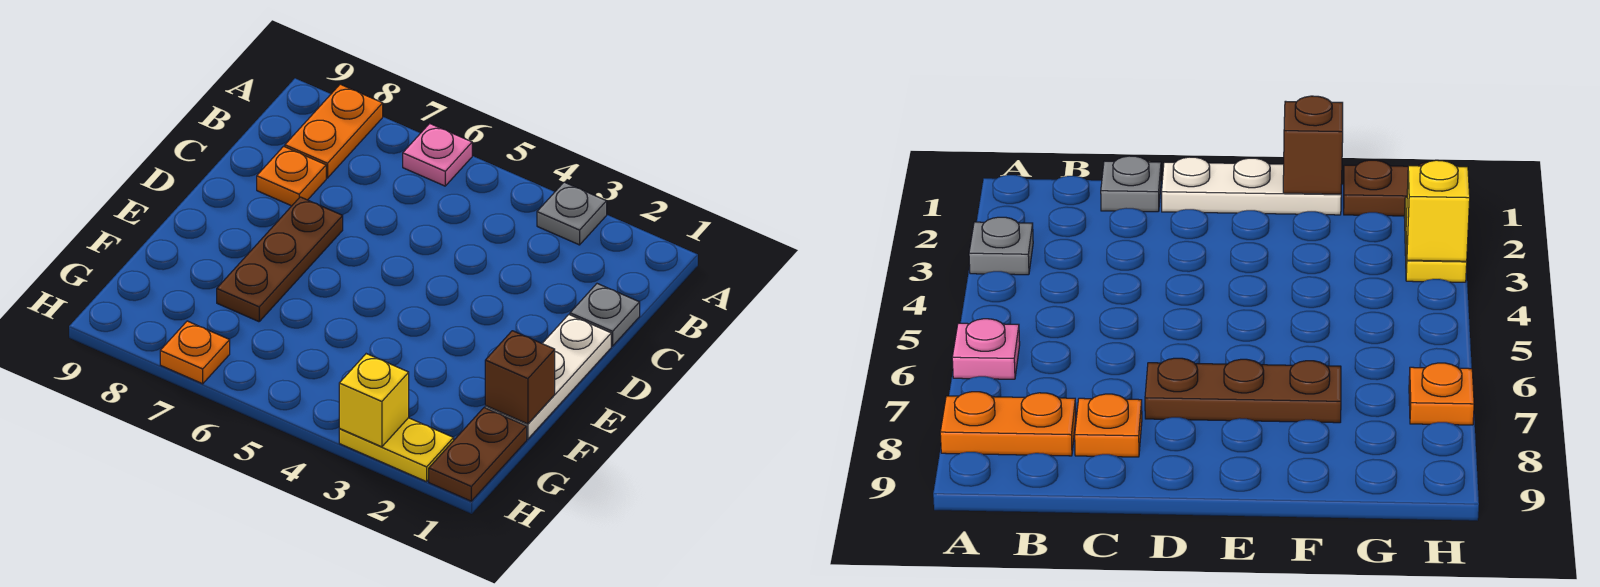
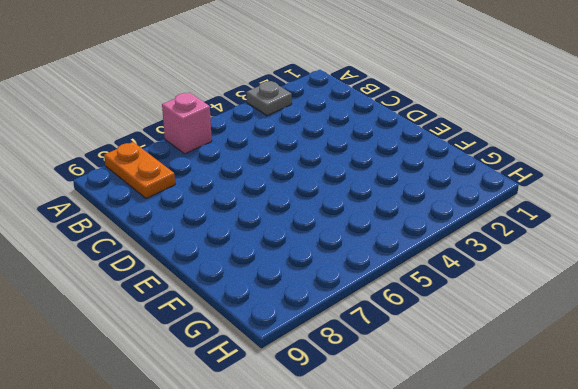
pink 1x1 brick [162,93,212,154] -> pink 1x1 plate [403,123,472,186]
none -> grey 1x1 plate [570,284,640,346]
none -> orange 1x1 plate [257,146,326,206]
none -> white 1x3 plate [485,315,611,439]

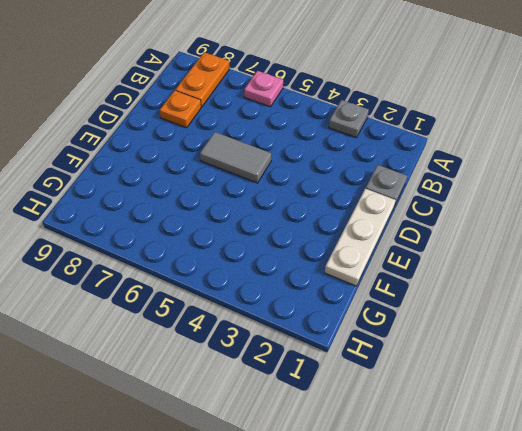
grey 1x2 tile [200,132,271,183] -> none
none -> brown 1x3 plate [217,197,343,322]
none -> brown 1x2 plate [429,408,527,501]
none -> yellow 1x2 plate [339,418,454,482]

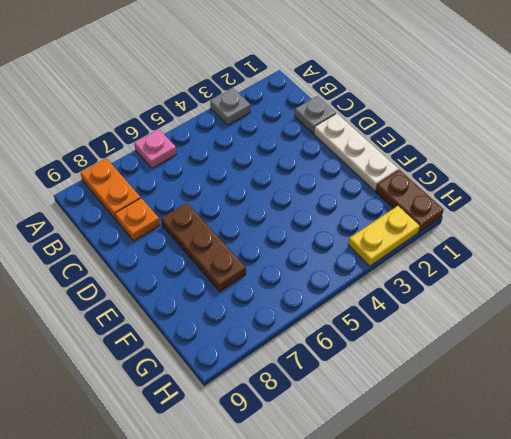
none -> orange 1x1 plate [160,321,230,384]
none -> brown 1x1 brick [485,331,555,424]
none -> yellow 1x1 brick [339,354,409,447]

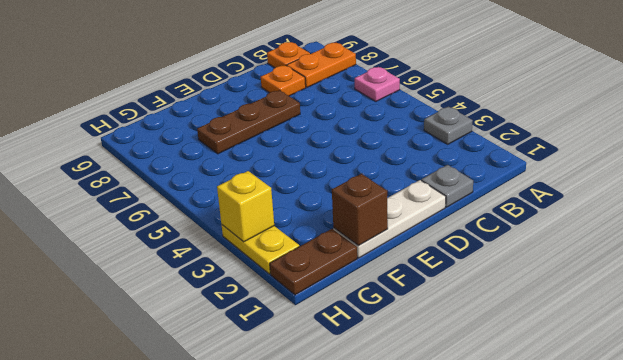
orange 1x1 plate [267,42,310,68] -> orange 1x1 plate moved to [160,321,230,384]

